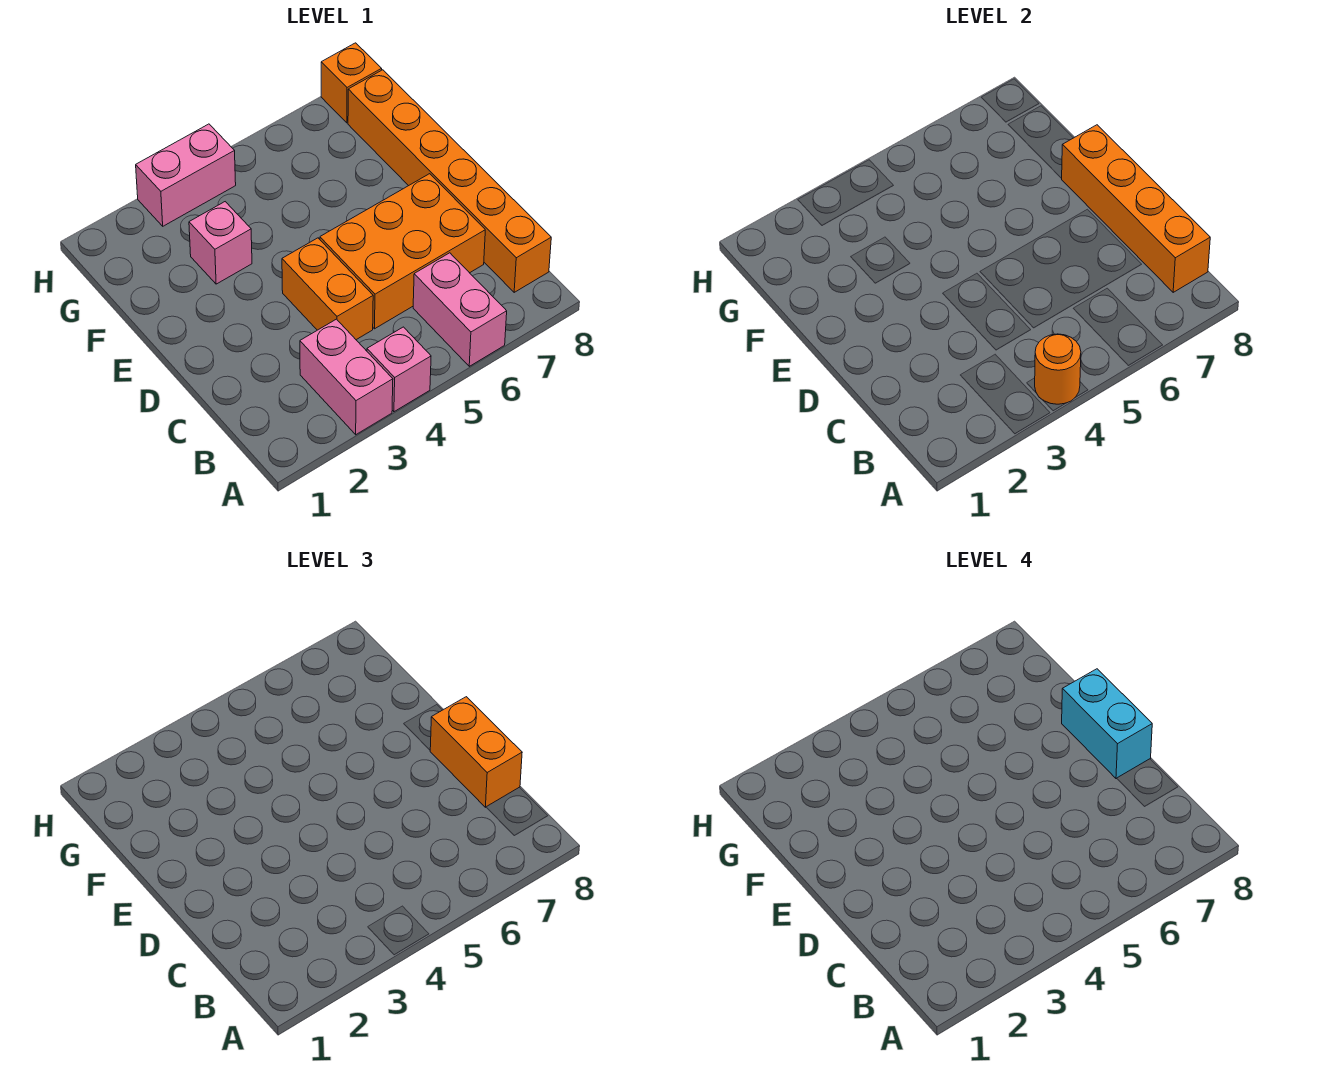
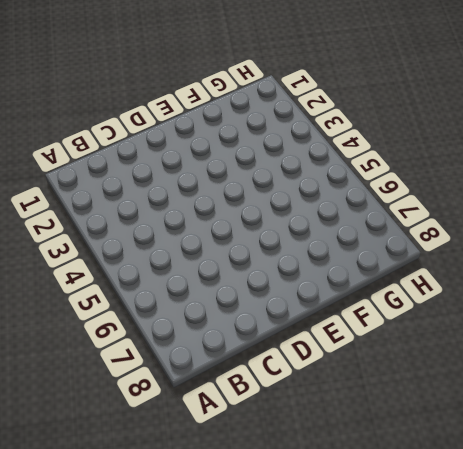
none -> pink 1x2 brick [300,319,393,435]
none -> pink 1x1 brick [367,327,431,412]
none -> pink 1x2 brick [413,253,507,366]

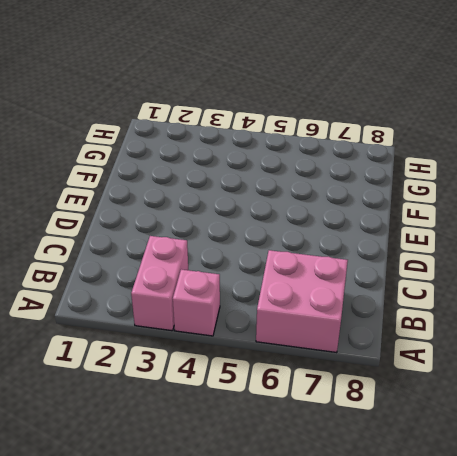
pink 2x2 brick [256,250,348,353] -> pink 1x2 brick [413,253,507,366]
none -> orange 1x6 brick [348,70,551,292]
none -> orange 1x2 brick [282,238,373,340]
none -> orange 2x3 brick [320,174,485,329]

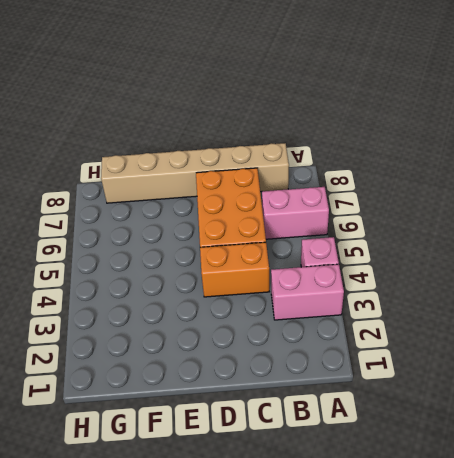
tan 1x6 brick [101,143,289,203] -> orange 1x6 brick [348,70,551,292]
none -> pink 1x1 brick [189,202,252,284]
none -> pink 1x2 brick [136,124,236,226]
none -> orange 1x1 brick [321,43,382,123]

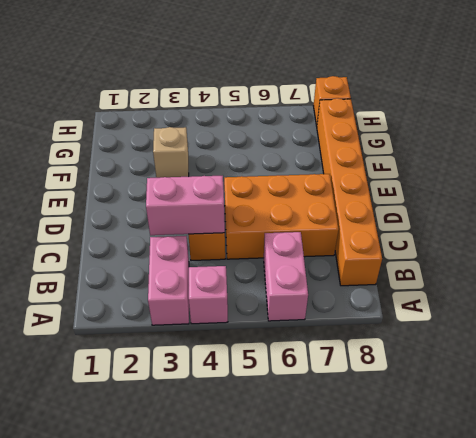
pink 1x2 brick [146,176,225,235] -> pink 1x2 brick moved to [136,124,236,226]
tan 1x1 brick [153,127,189,178] -> pink 1x1 brick [189,202,252,284]
none -> orange 1x1 round brick [1035,334,1081,404]
none -> orange 1x4 brick [1061,125,1210,292]
none -> orange 1x2 brick [430,697,522,807]

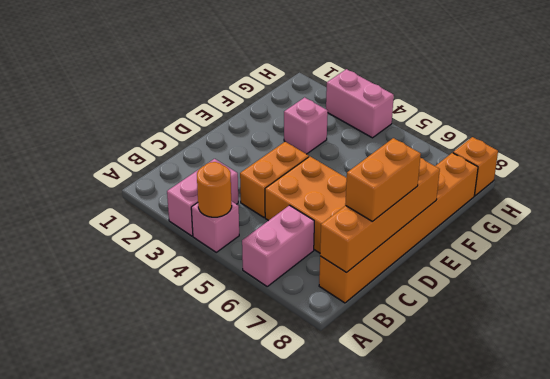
none -> cyan 1x2 brick [1062,669,1152,779]

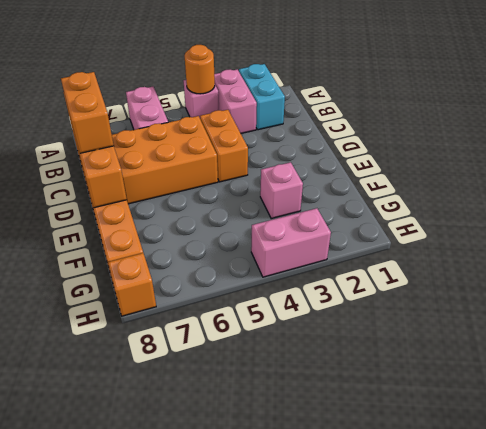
cyan 1x2 brick [239,64,285,130] -> cyan 1x2 brick moved to [1062,669,1152,779]

